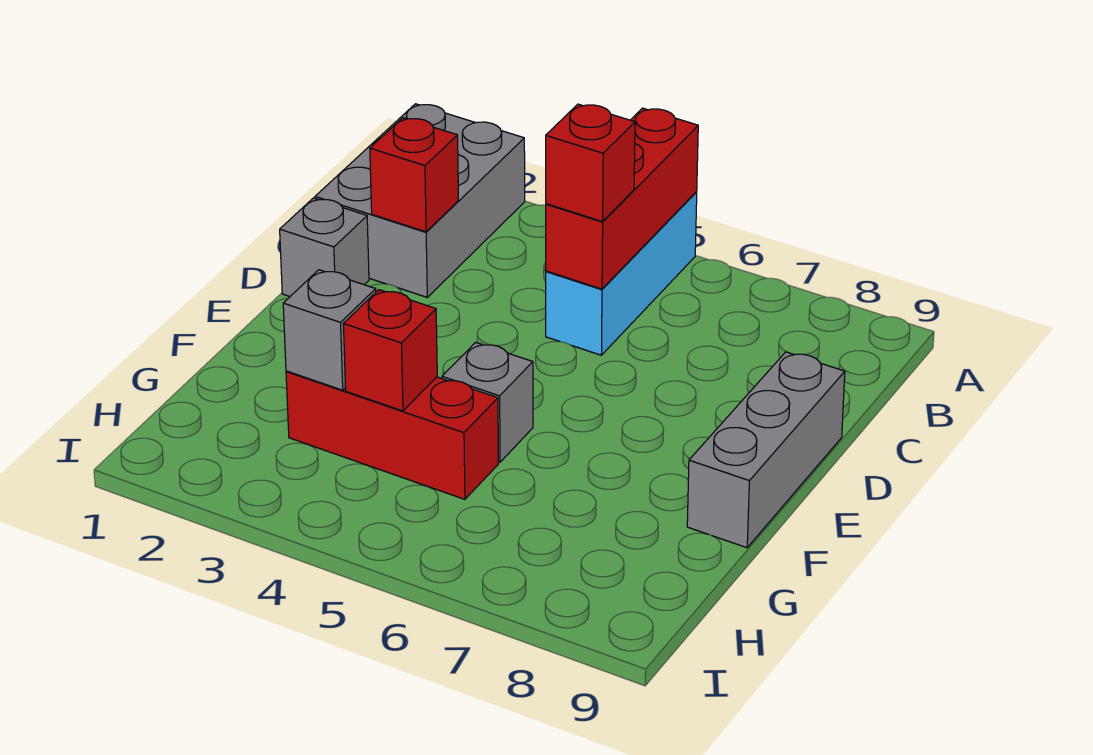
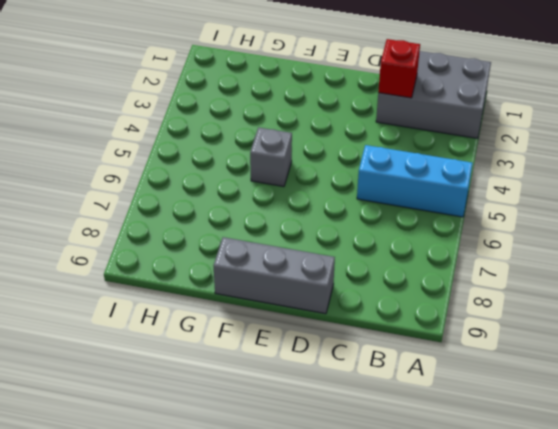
none -> grey 1x1 brick [280,198,369,296]
none -> red 1x3 brick [286,371,498,499]

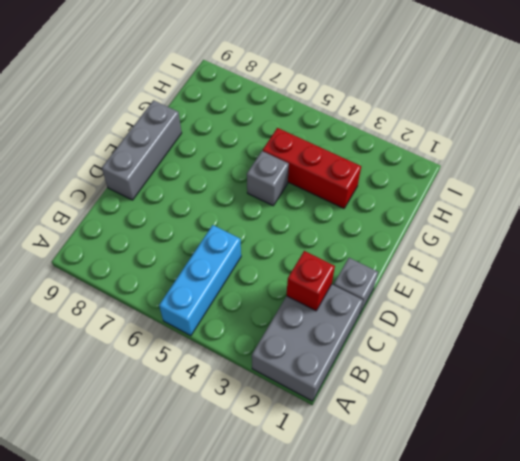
none -> red 1x3 brick [546,108,698,289]
none -> grey 1x1 brick [283,270,376,390]

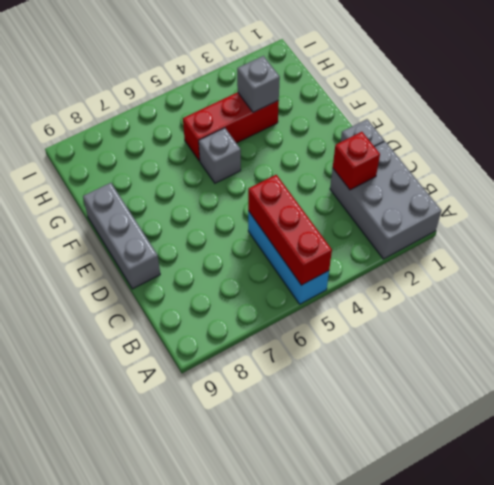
none -> red 1x1 brick [343,290,437,411]
none -> red 1x1 brick [546,104,635,222]

